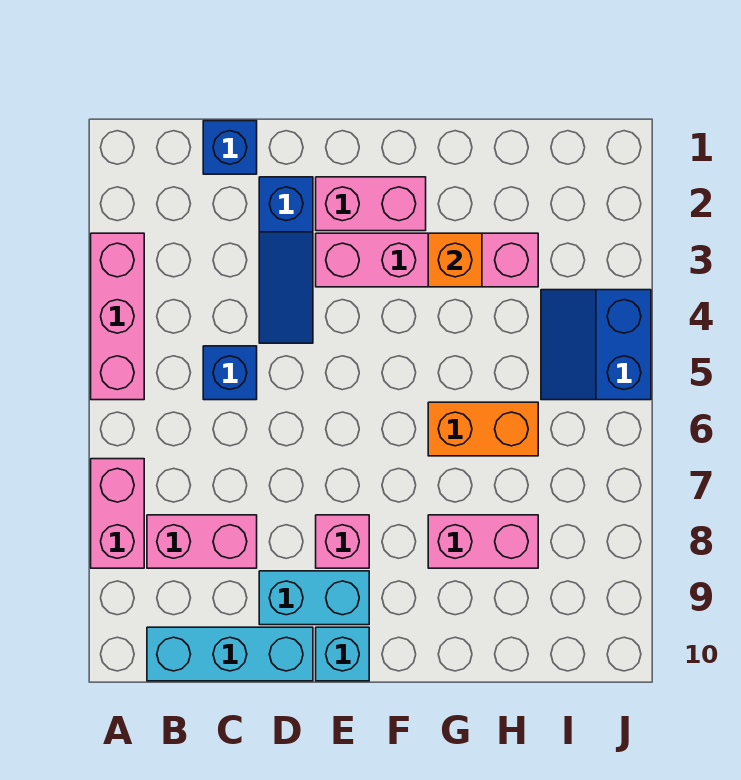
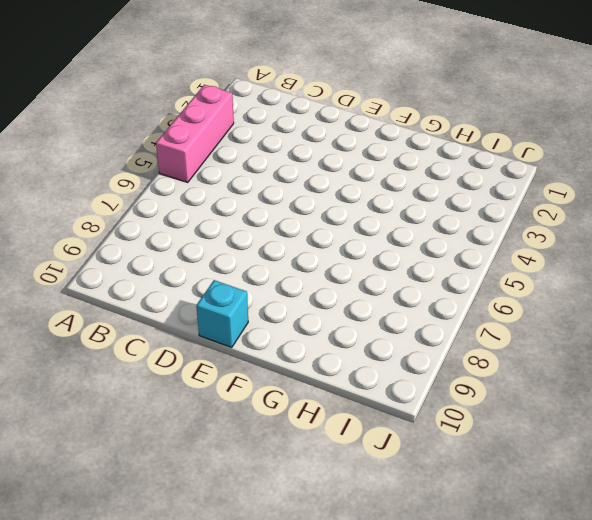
none -> pink 1x2 brick [91,459,144,568]
none -> pink 1x2 brick [147,515,257,568]
none -> cyan 1x3 brick [147,627,313,681]

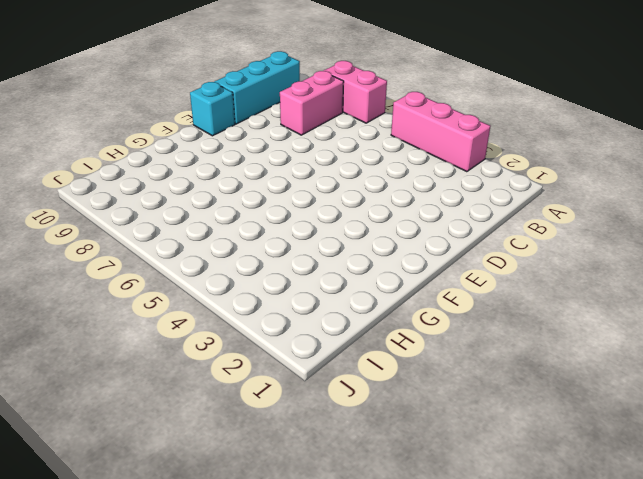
none -> blue 1x1 brick [203,121,257,174]
none -> blue 1x1 brick [203,346,257,400]
none -> blue 1x3 slope [259,177,313,343]

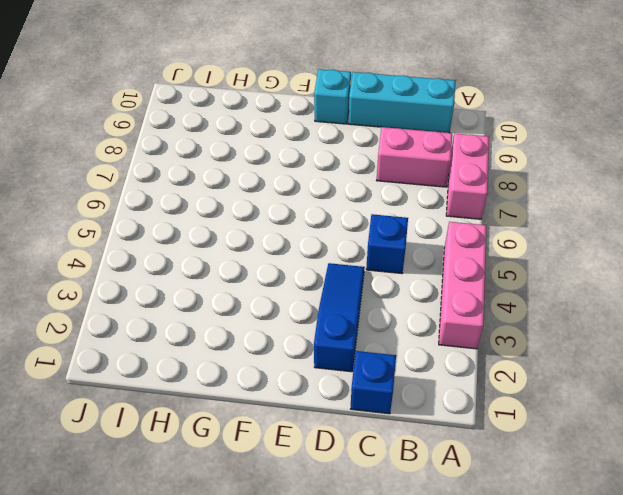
none -> cyan 1x2 brick [259,571,369,625]
none -> pink 1x2 brick [316,177,426,231]
none -> pink 1x4 brick [316,233,538,287]

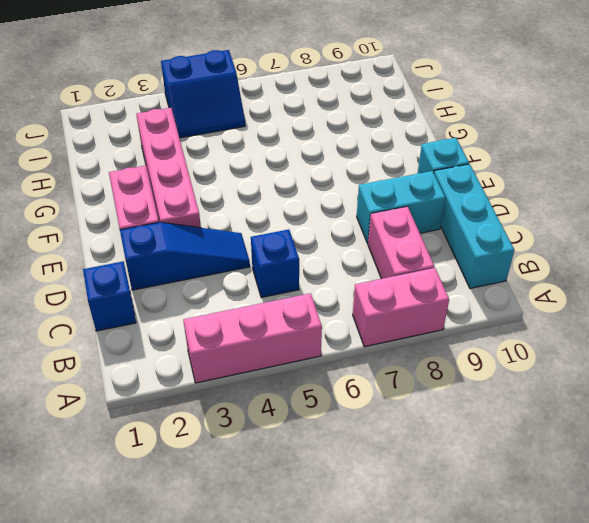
cyan 1x2 brick [357,171,445,244] -> cyan 1x2 brick turned to [259,571,369,625]
none -> pink 1x1 brick [316,515,369,568]
none -> orange 1x2 brick [428,402,538,456]
none -> pink 1x2 brick [428,515,538,568]

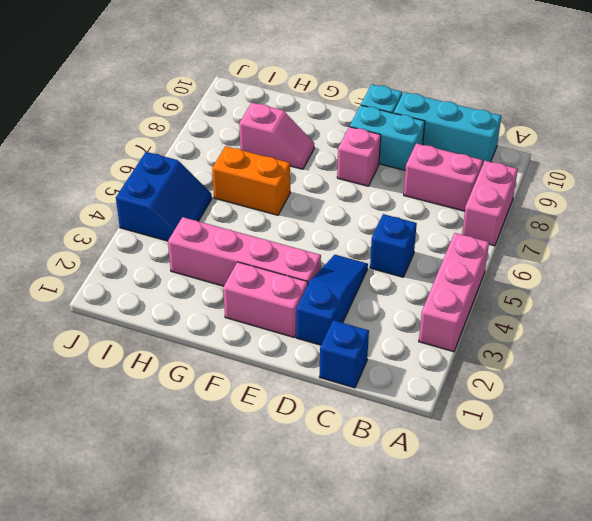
pink 1x2 slope [239,103,314,169] -> pink 1x2 brick [428,515,538,568]
none -> orange 1x1 brick [428,233,482,287]

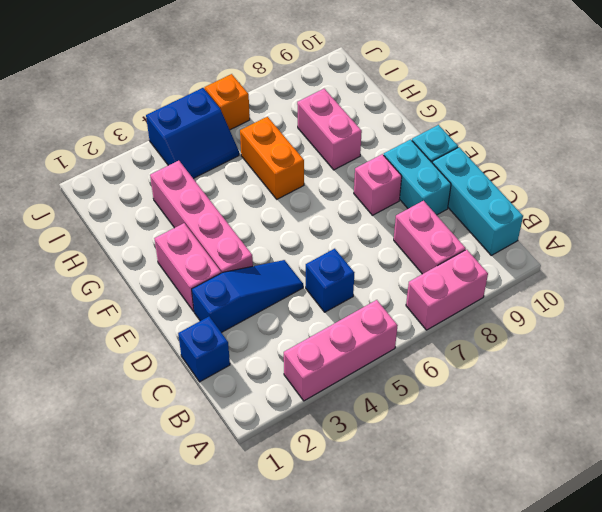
orange 1x1 brick [205,74,250,130] -> orange 1x1 brick moved to [428,233,482,287]

